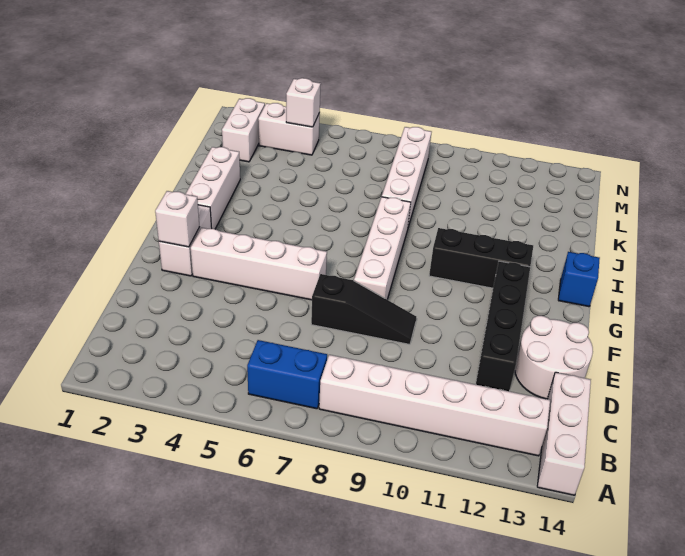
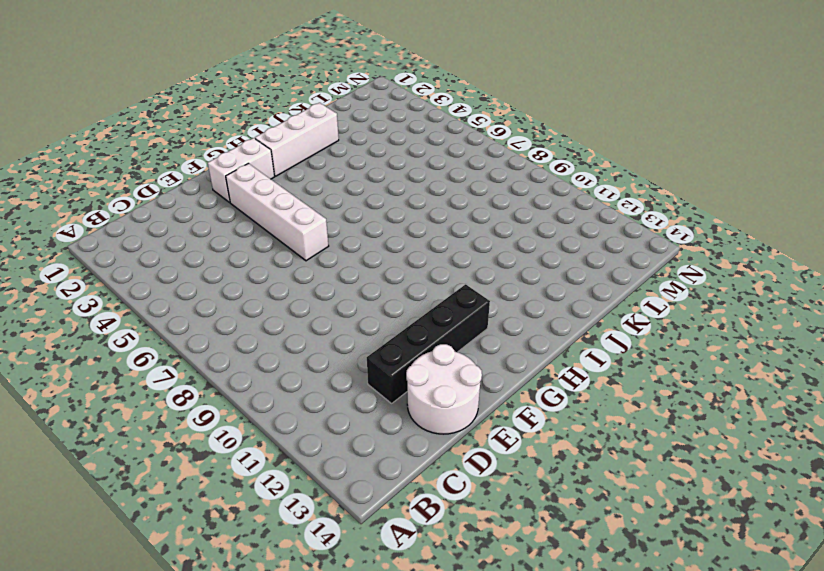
none -> white 1x3 brick [537,372,591,495]
none -> blue 1x2 brick [247,340,327,409]
none -> white 1x6 brick [319,355,550,456]

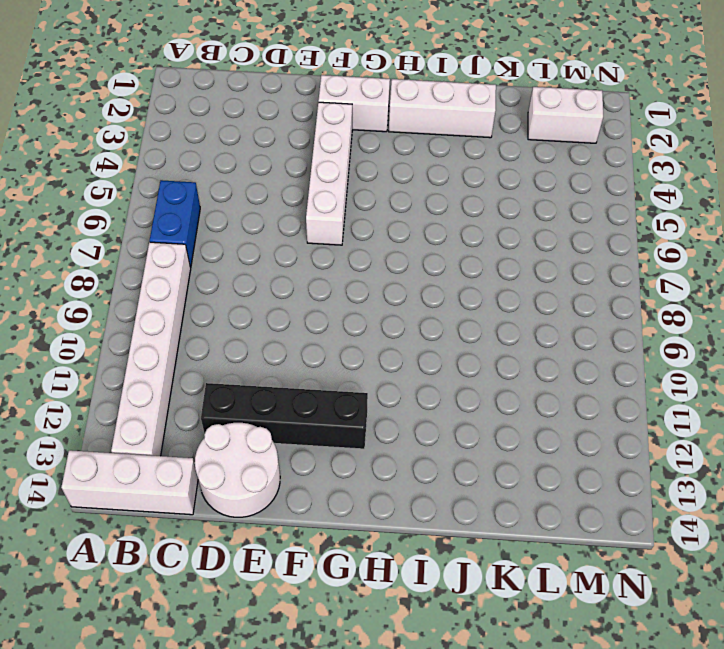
none -> black 1x3 slope [311,274,416,344]
none -> white 1x4 brick [354,197,411,299]
none -> black 1x3 brick [429,228,533,288]

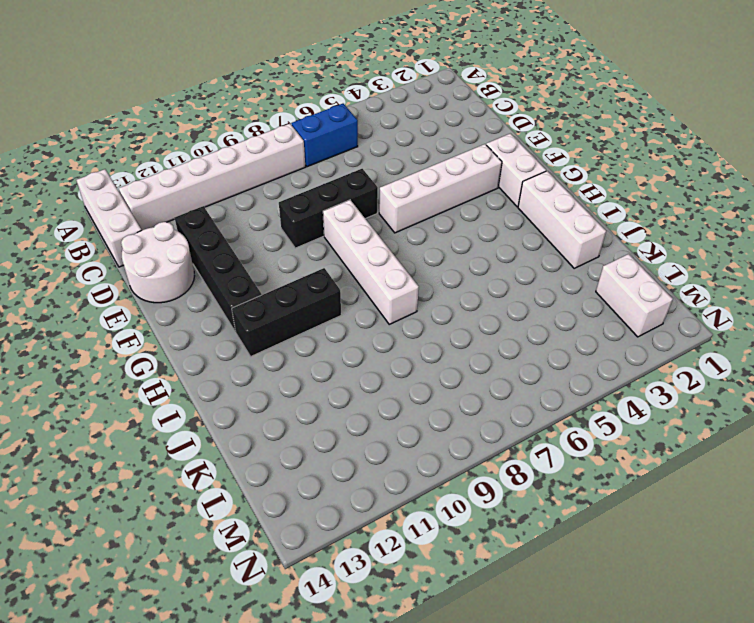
black 1x3 brick [279,169,378,248] -> black 1x3 slope [311,274,416,344]
none -> blue 1x1 brick [558,252,600,307]
none -> white 1x4 brick [382,127,431,227]
none -> white 1x2 brick [258,103,320,155]

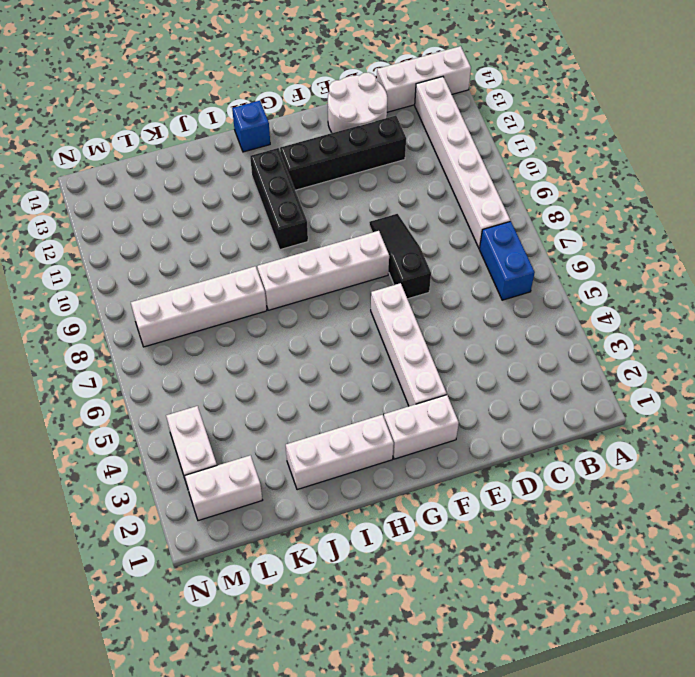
none -> white 1x1 brick [155,191,199,247]
none -> white 1x1 brick [286,78,321,127]

